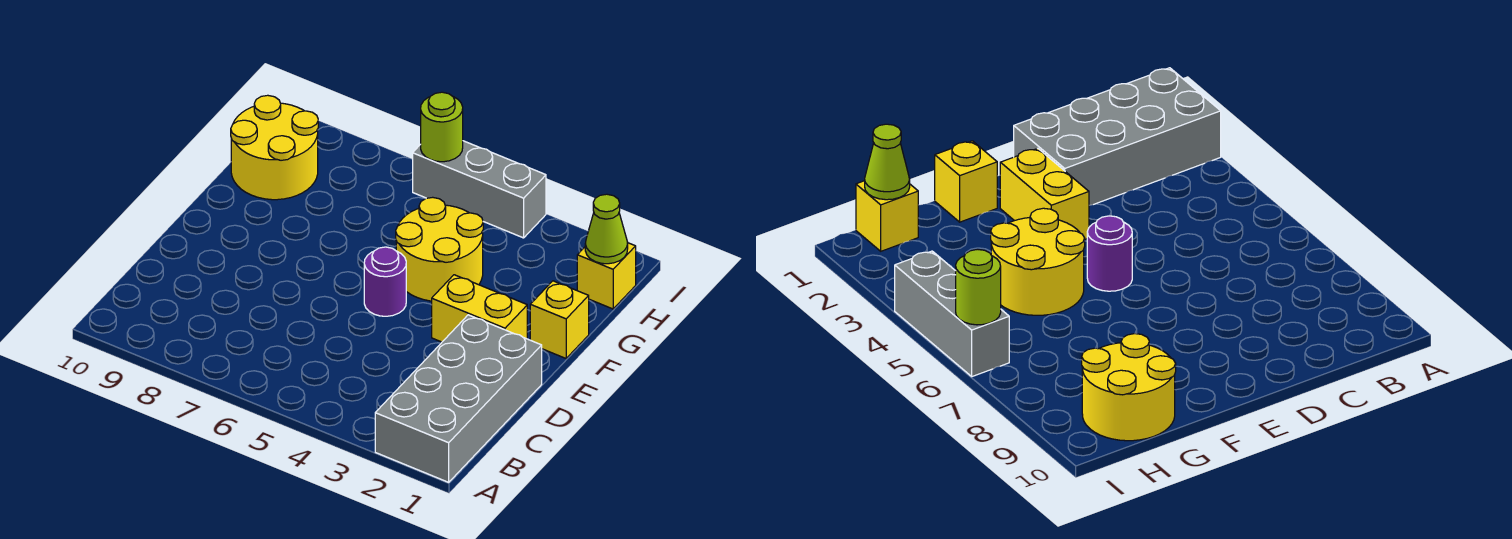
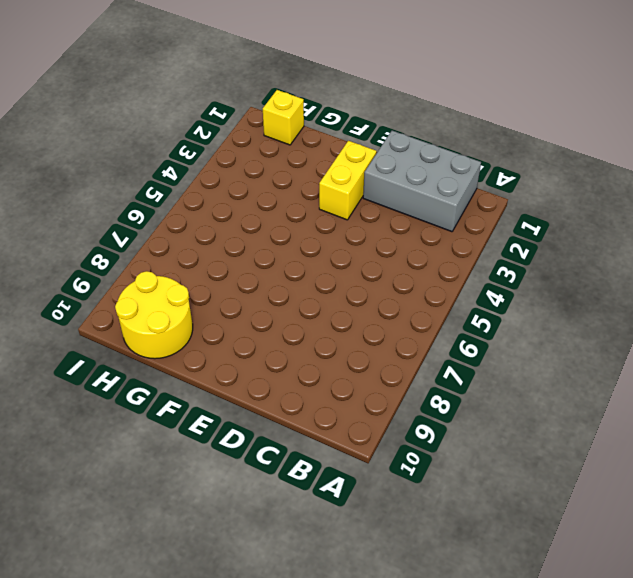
grey 2x3 brick [363,131,481,232] -> grey 2x4 brick [375,315,542,482]
none -> purple 1x1 round brick [364,247,406,316]
none -> yellow 1x1 brick [530,281,589,358]

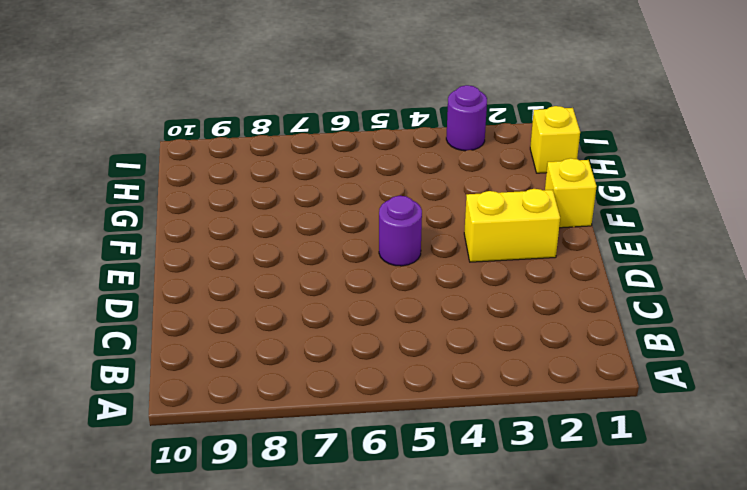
purple 1x1 round brick [446,85,487,151] -> none
none -> grey 2x4 brick [375,315,542,482]
none -> yellow 2x2 round brick [396,197,483,301]

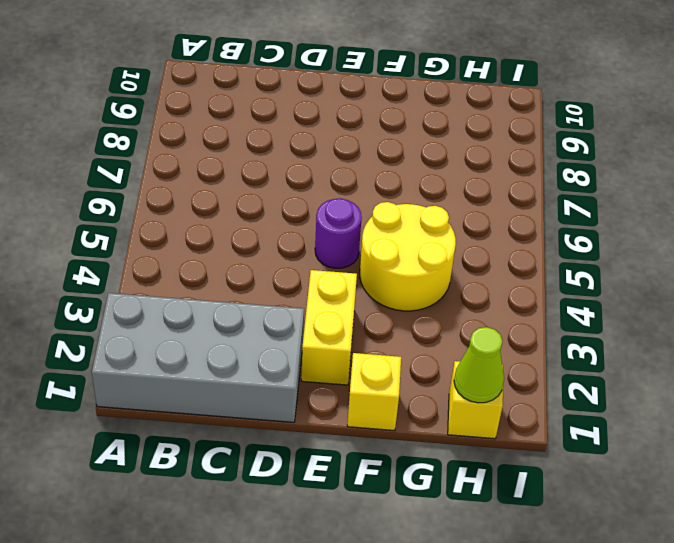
none -> yellow 2x2 round brick [231,95,318,200]
none -> grey 1x3 brick [413,141,546,238]

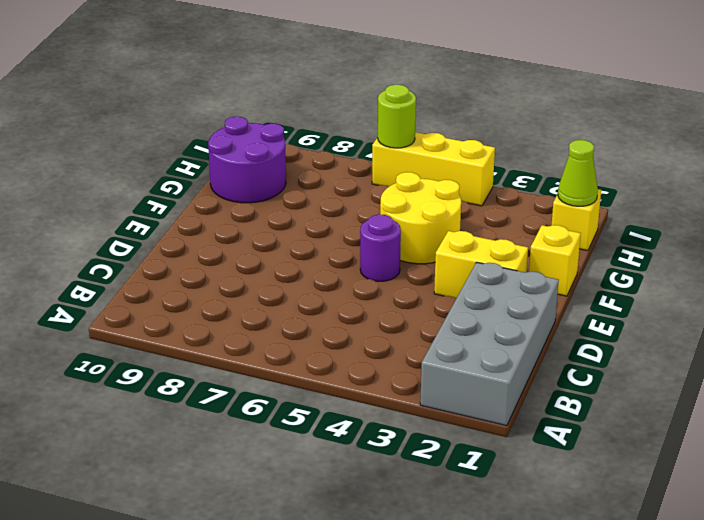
purple 2x2 round brick [208,117,286,203] -> yellow 2x2 round brick [231,95,318,200]
yellow 1x3 brick [372,132,495,206] -> grey 1x3 brick [413,141,546,238]

